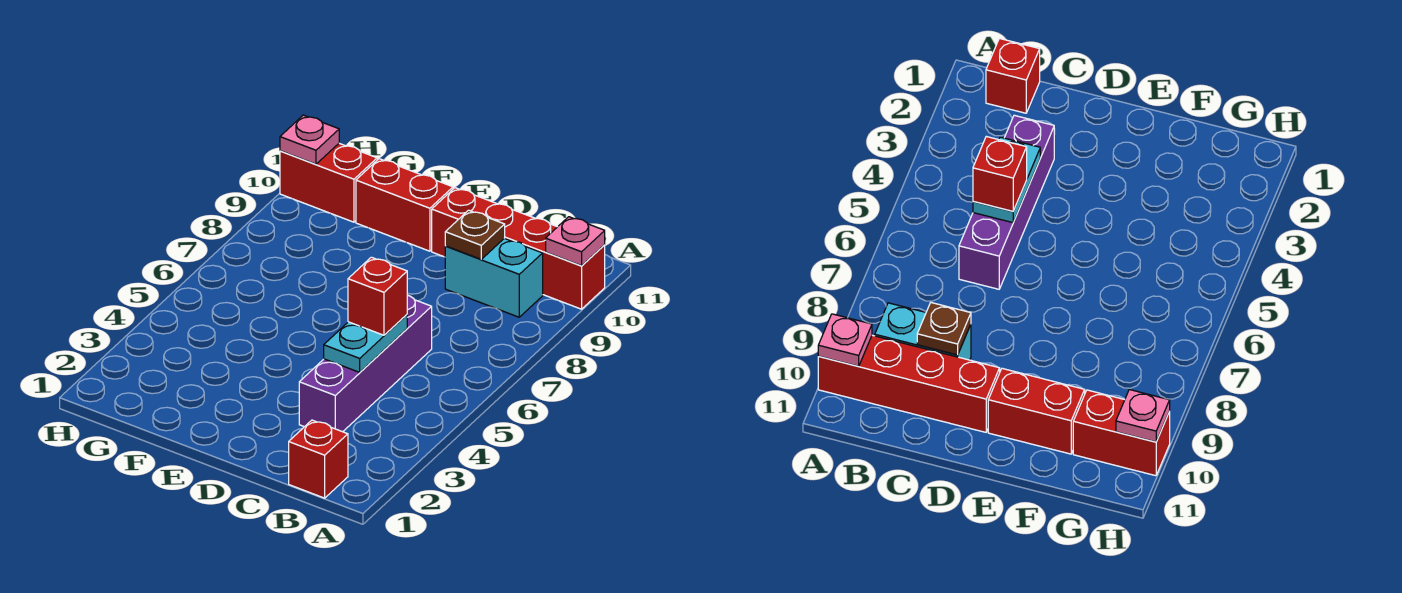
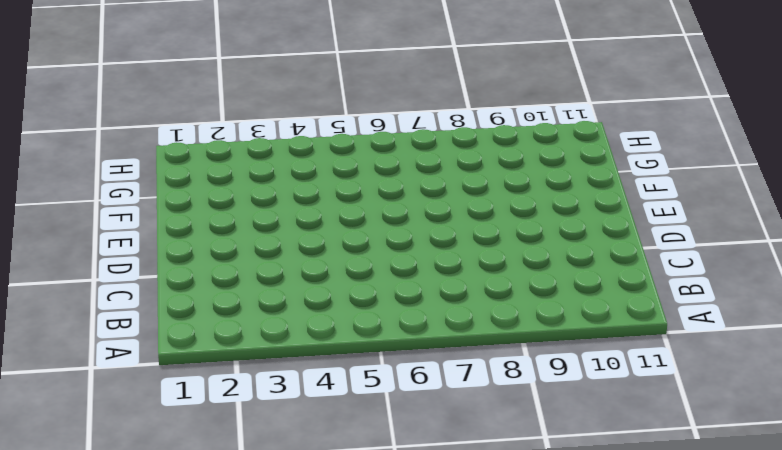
none -> red 1x4 brick [432,188,605,309]
none -> red 1x1 brick [289,420,348,498]

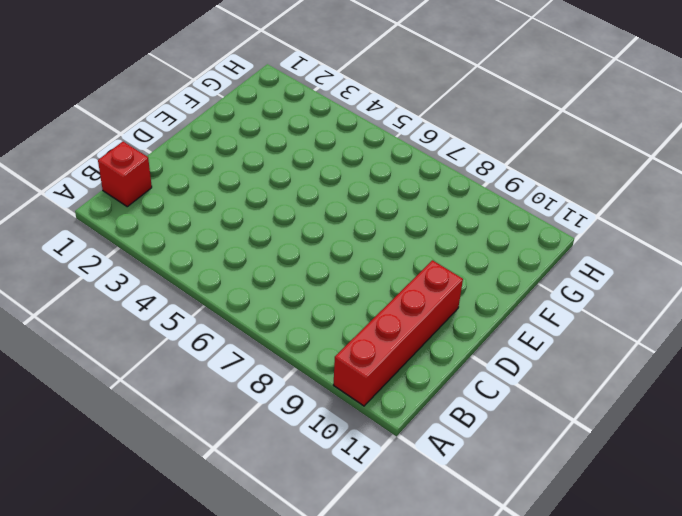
none -> cyan 1x2 brick [445,238,543,317]
none -> purple 1x4 brick [299,295,432,432]

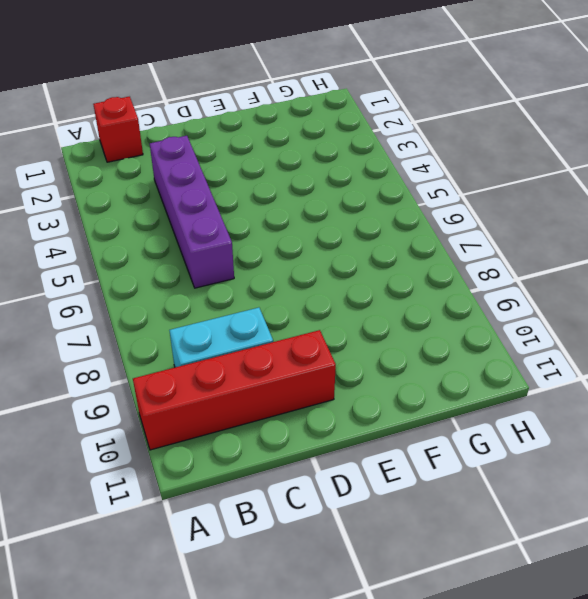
none -> red 1x2 brick [356,159,453,251]
none -> red 1x2 brick [280,143,377,222]

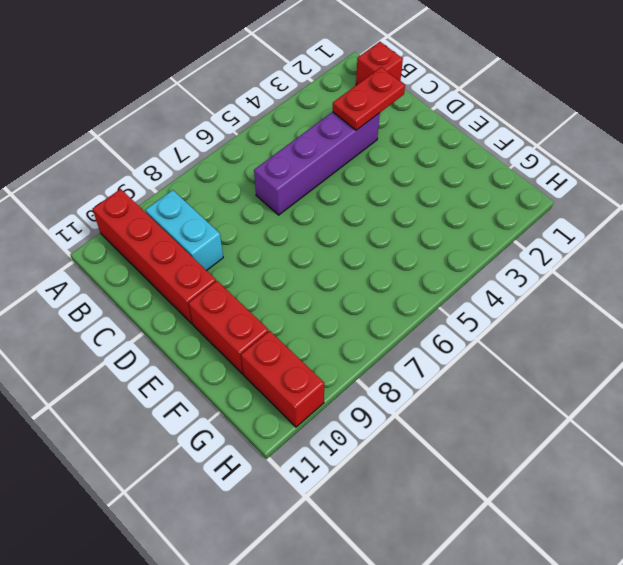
red 1x2 plate [333,67,405,130] -> none
none -> pink 1x1 plate [546,217,605,266]
none -> cyan 1x2 plate [324,315,407,372]

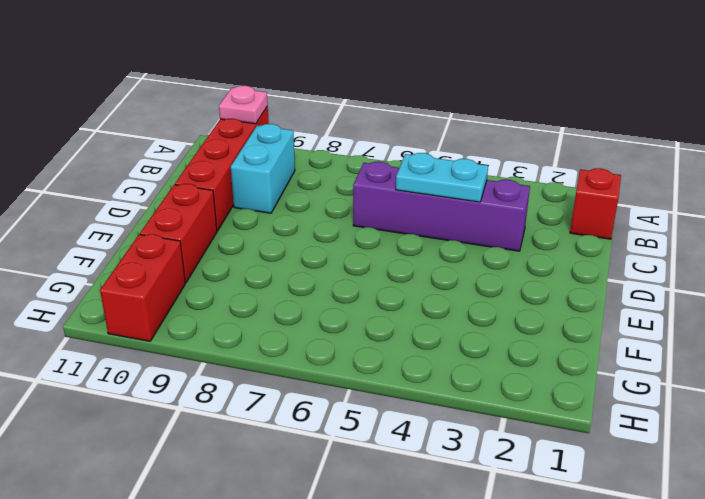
none -> brown 1x1 plate [445,210,505,259]
none -> pink 1x1 plate [280,115,339,164]

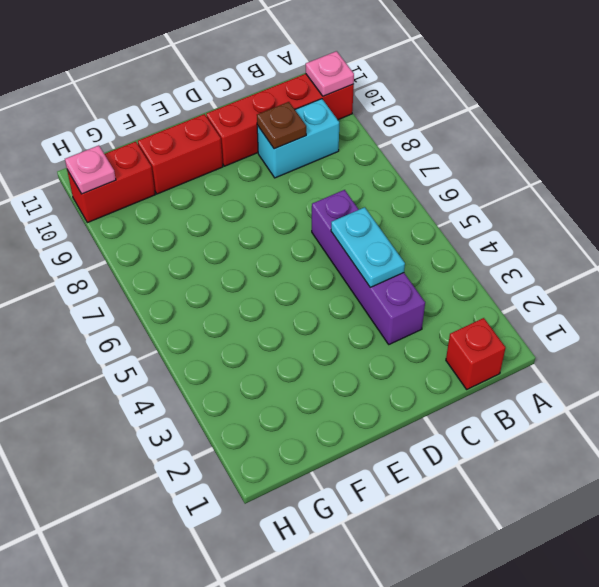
none -> red 1x1 brick [348,257,407,335]

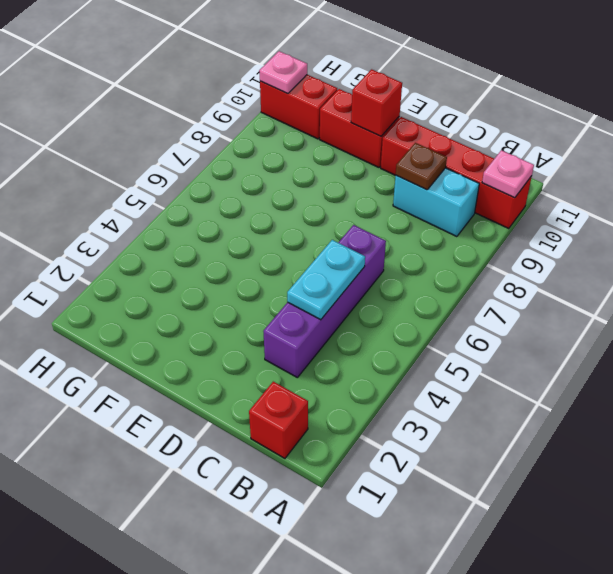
red 1x1 brick [351,69,402,136] -> red 1x1 brick moved to [348,257,407,335]

